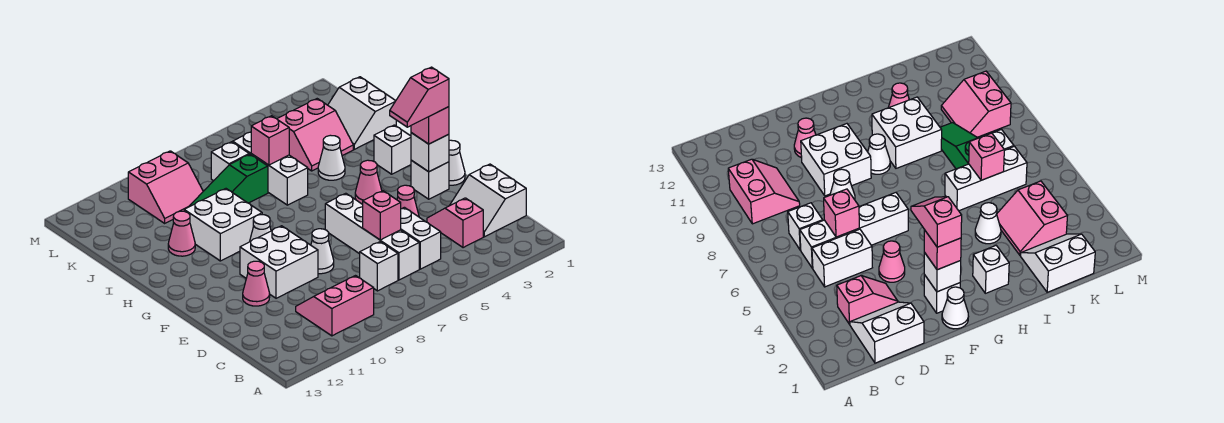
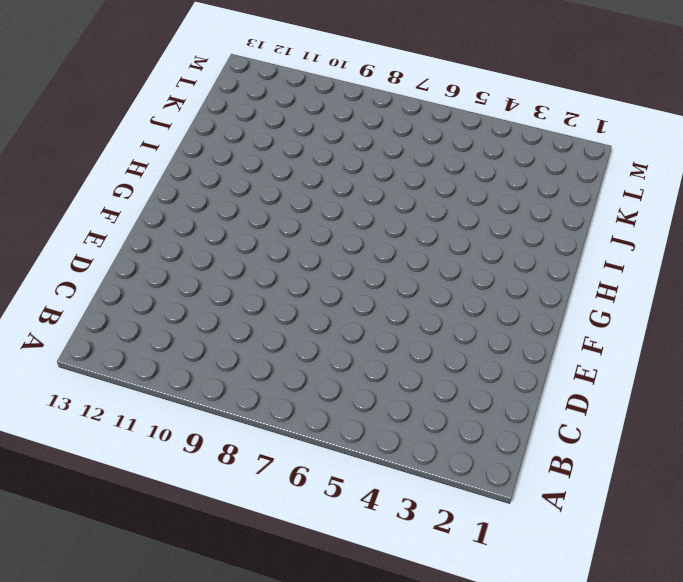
none -> pink 2x2 slope [296,276,374,336]
none -> white 2x2 slope [449,164,526,237]
none -> pink 1x2 slope [427,198,483,248]

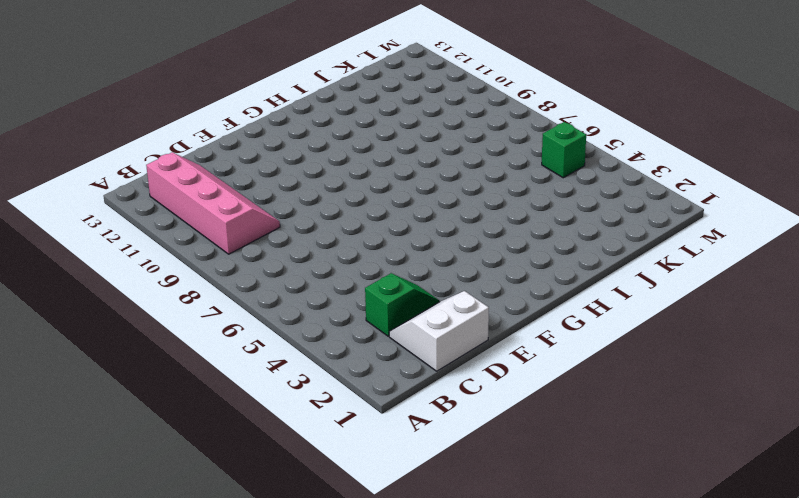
pink 2x4 slope [146,152,280,254] -> pink 2x2 slope [296,276,374,336]
green 1x2 slope [365,273,440,336] -> pink 1x2 slope [427,198,483,248]
green 1x1 brick [542,122,586,178] -> none
none -> white 1x2 brick [401,207,441,269]
none -> white 1x4 brick [325,193,419,280]
none -> white 1x1 brick [360,242,398,291]

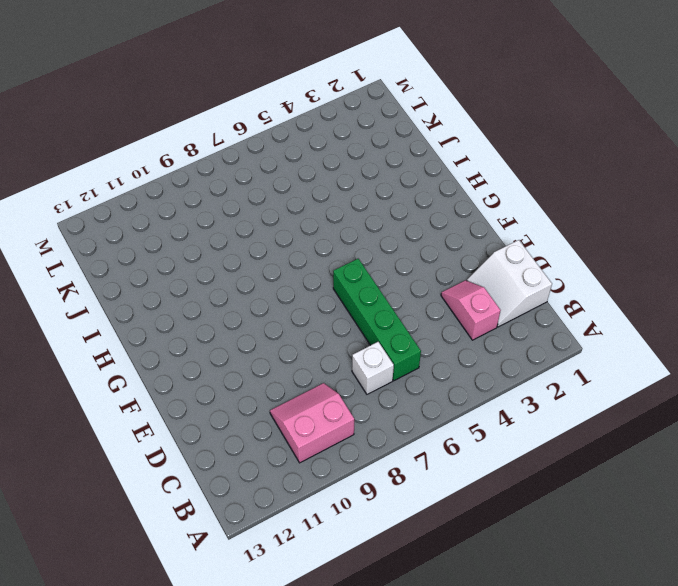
green 1x4 brick [333,259,421,381] -> white 1x4 brick [325,193,419,280]
none -> white 1x2 brick [401,207,441,269]
none -> pink 1x1 cone [397,185,419,217]
none -> white 1x1 cone [311,229,334,274]

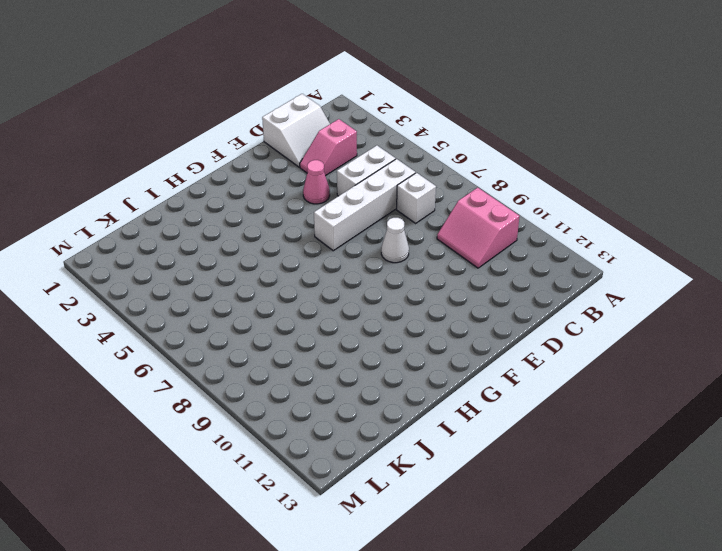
none -> white 2x2 brick [240,226,318,298]
none -> pink 1x1 cone [243,261,270,306]
none -> white 1x1 cone [449,140,465,185]

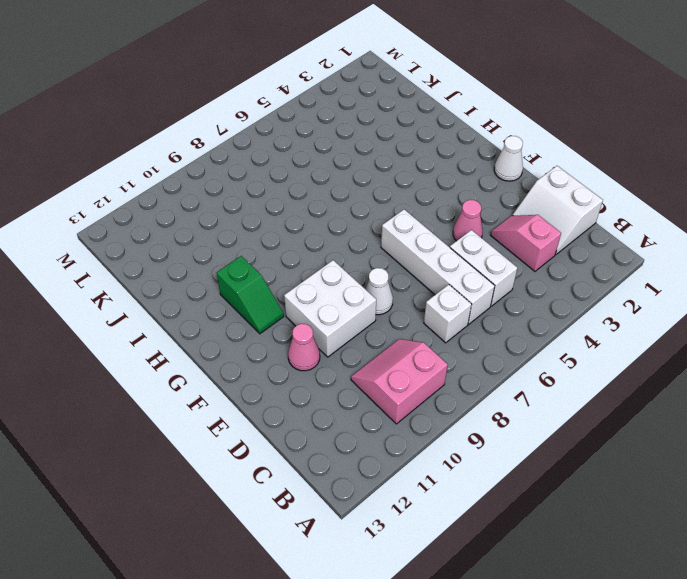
green 1x2 slope [217,256,284,334] -> none
none -> white 1x1 brick [411,160,449,199]
none -> pink 1x1 cone [355,160,382,204]
none -> white 1x1 cone [250,215,271,242]

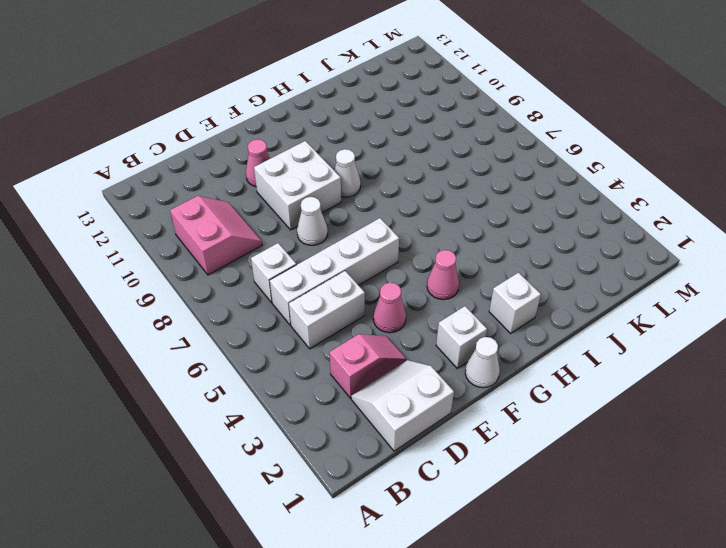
none -> white 2x2 brick [184,189,262,261]
none -> white 1x1 cone [318,135,345,180]
none -> white 1x3 brick [233,132,308,205]

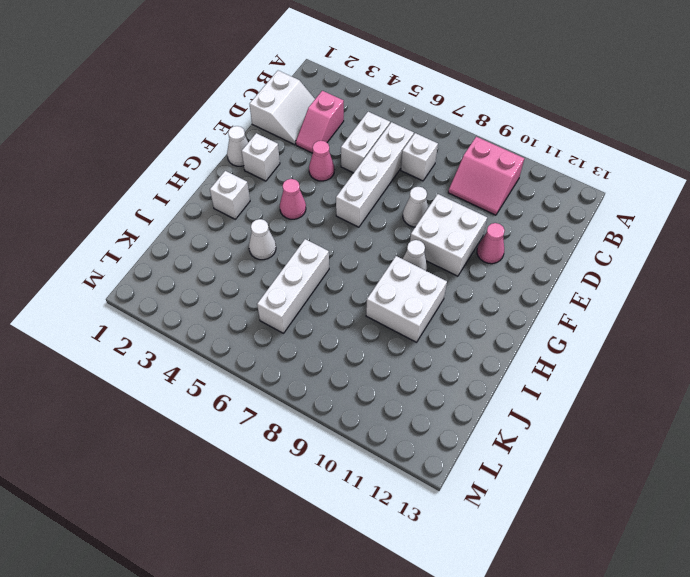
none -> pink 1x1 cone [168,211,195,256]
none -> white 2x2 slope [328,77,396,149]
none -> pink 2x2 slope [277,99,353,171]

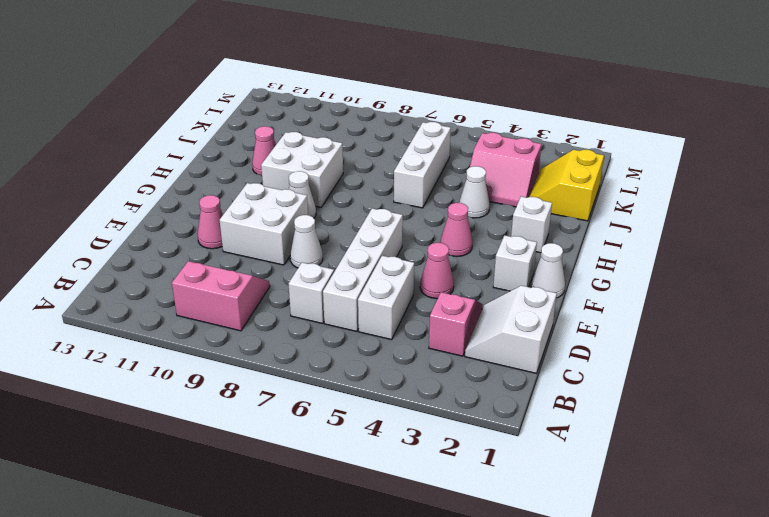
yellow 2x2 slope [529,150,604,221] -> white 2x2 slope [328,77,396,149]
none -> green 1x3 slope [189,154,268,207]
none -> white 1x1 brick [211,142,249,181]
none -> pink 2x2 slope [128,151,203,223]

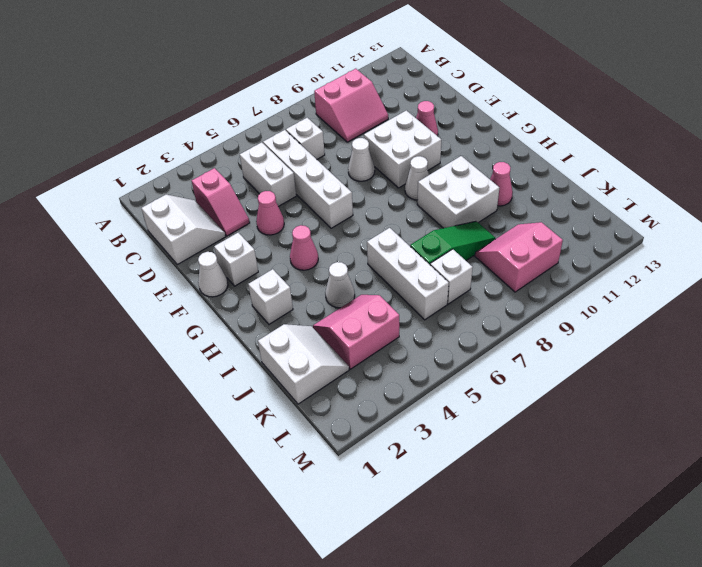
none -> pink 1x1 brick [363,191,401,240]
none -> white 1x1 brick [411,133,449,172]
none -> pink 1x1 brick [251,116,289,165]

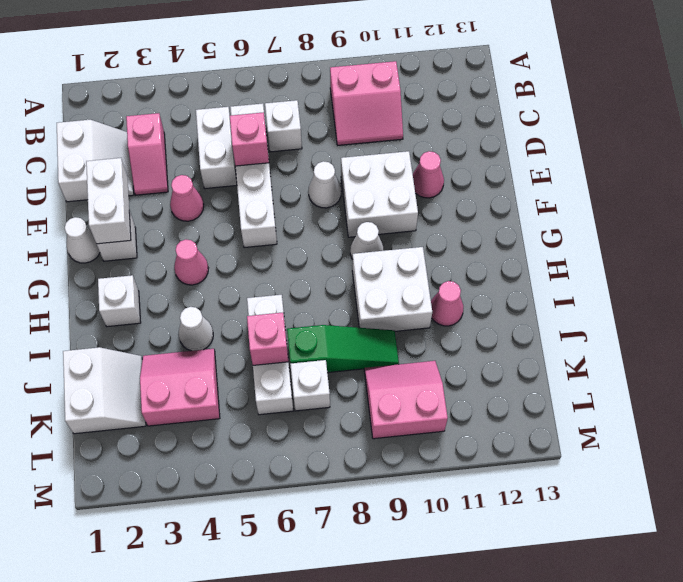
white 1x2 brick [86,158,131,244] -> white 1x1 brick [411,133,449,172]
none -> pink 1x1 brick [411,107,449,144]
none -> pink 1x2 slope [390,67,449,127]

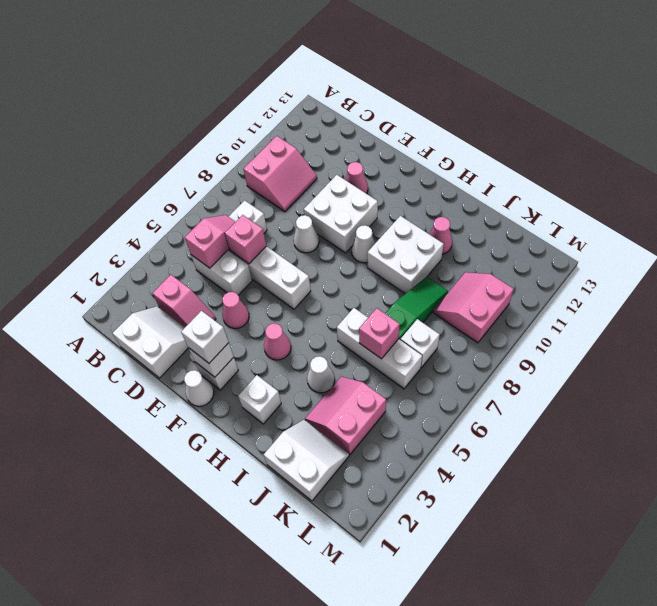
pink 1x2 slope [185,215,235,268] -> pink 1x2 slope moved to [390,67,449,127]
white 1x1 brick [181,311,229,363] -> pink 1x1 brick [411,107,449,144]

